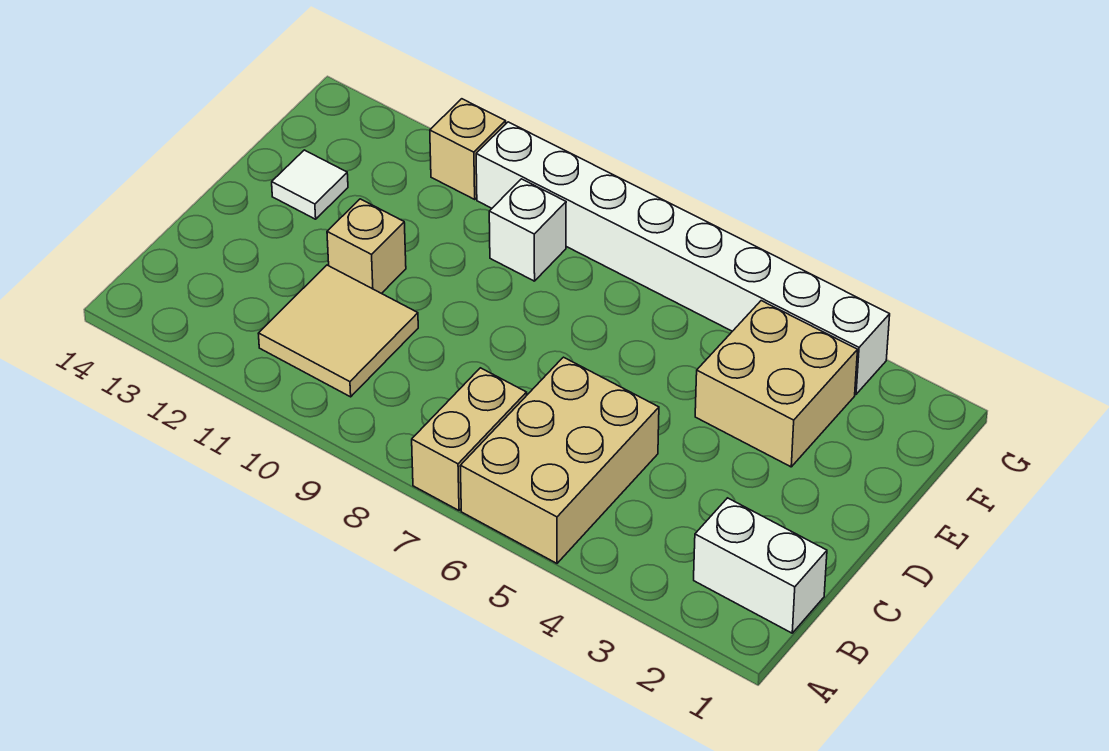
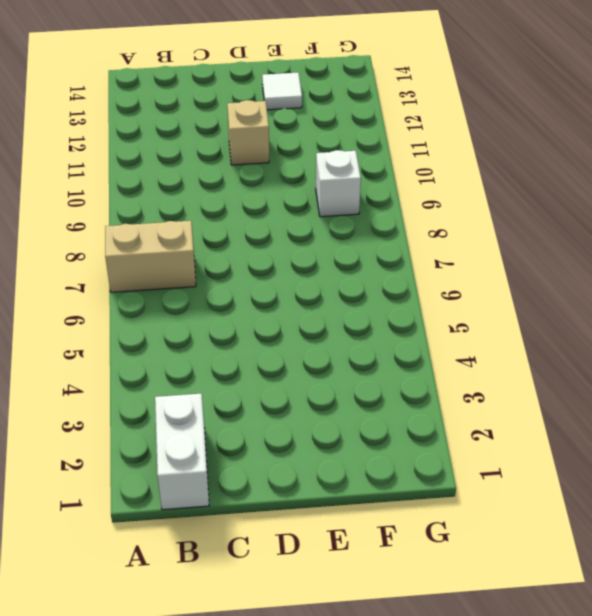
none -> tan 2x3 brick [460,357,659,563]
none -> tan 2x2 tile [258,265,418,397]

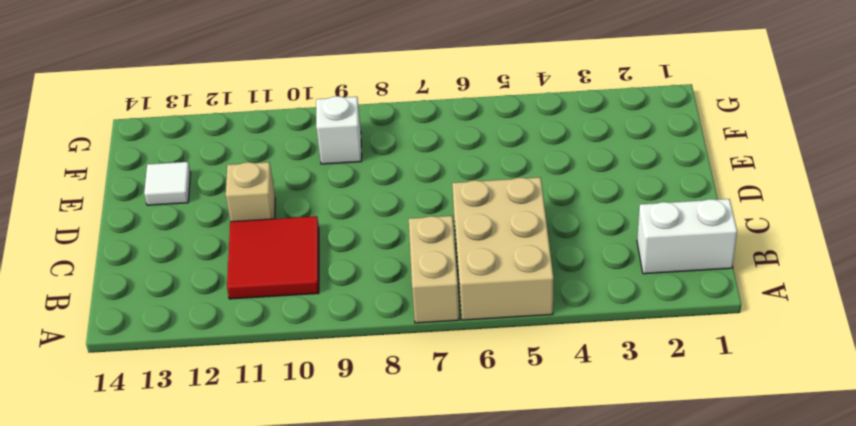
red 2x2 tile [227,216,319,299] -> tan 2x2 tile [258,265,418,397]
none -> tan 2x2 brick [695,301,858,467]
none -> white 1x8 brick [476,122,890,394]

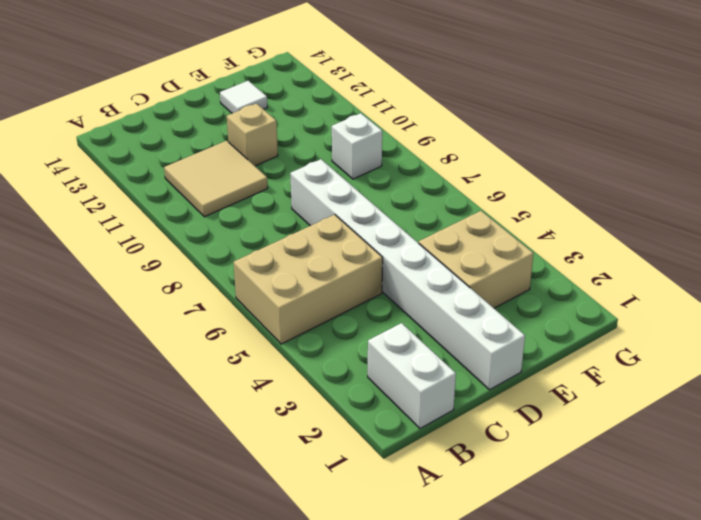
white 1x8 brick [290,159,525,390] -> white 1x8 brick moved to [476,122,890,394]
none -> tan 1x2 brick [412,368,527,510]
none -> tan 1x1 brick [430,99,506,199]

